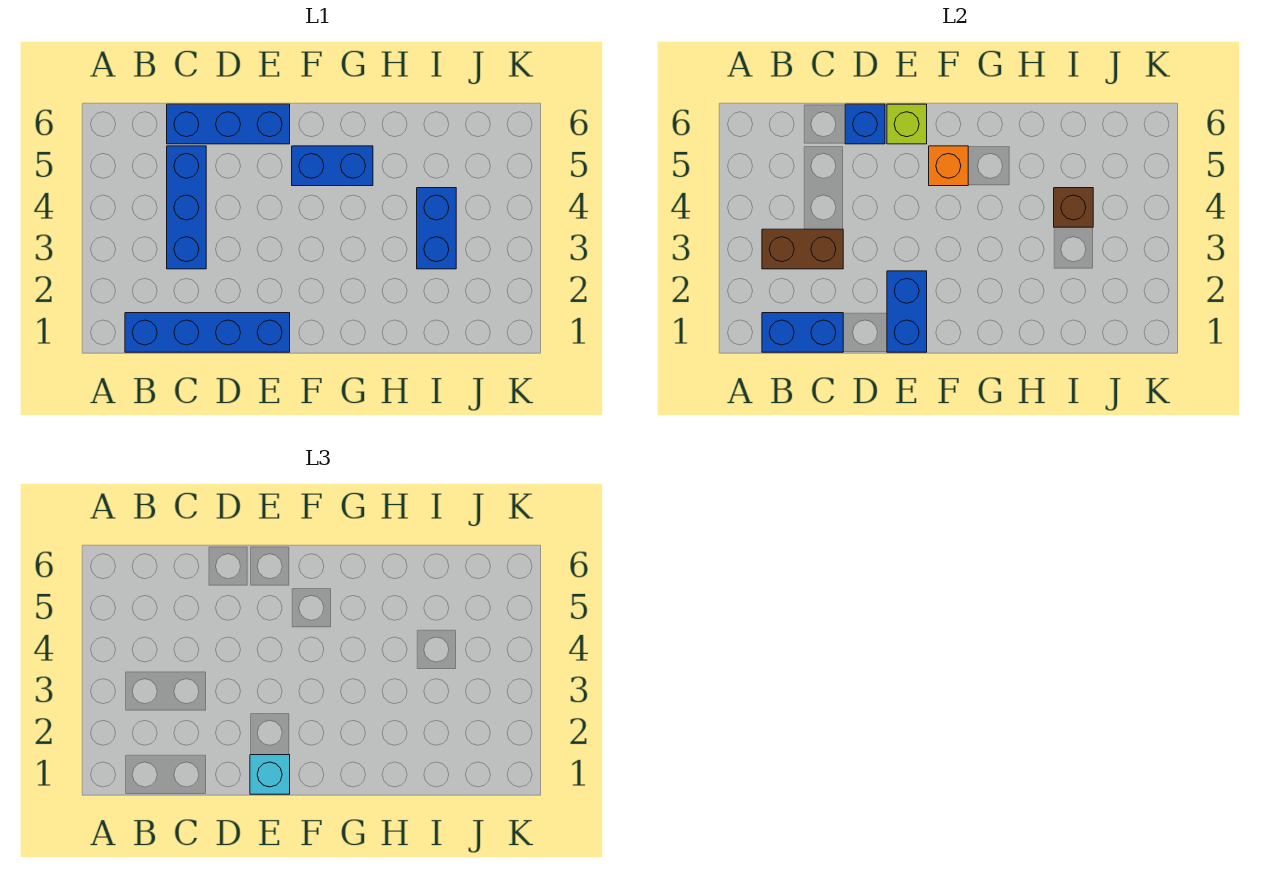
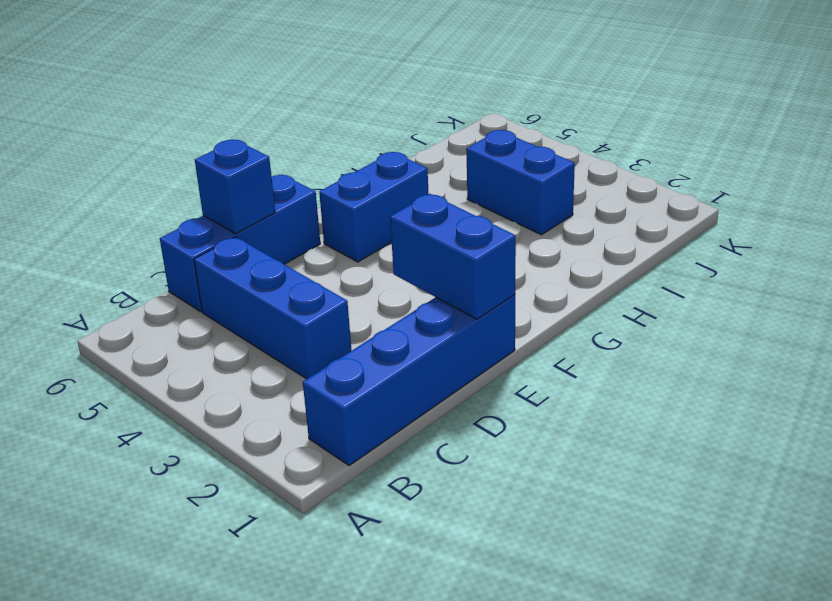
none -> blue 1x2 brick [762,313,843,352]
none -> brown 1x2 brick [762,229,843,269]
none -> lime 1x1 brick [887,104,927,144]

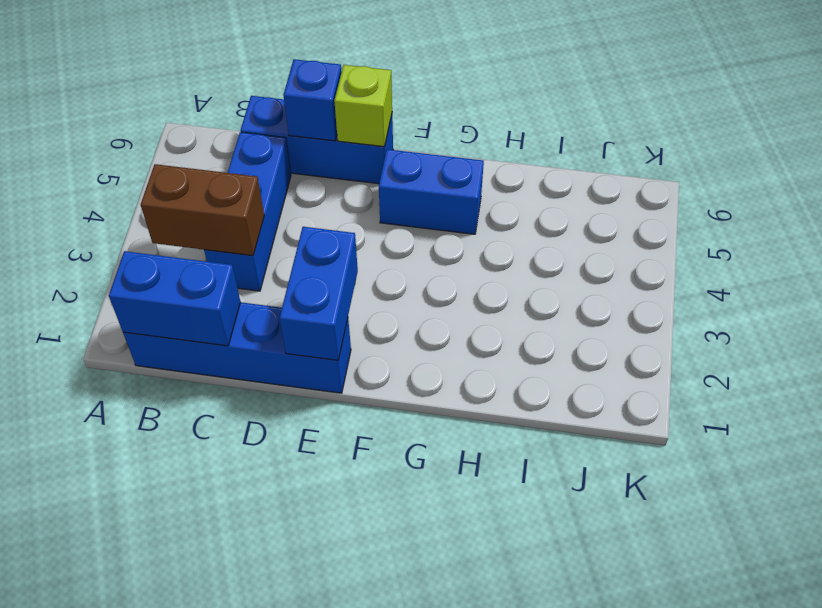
none -> blue 1x2 brick [417,188,456,269]
none -> orange 1x1 brick [929,146,968,186]
none -> brown 1x1 brick [1054,188,1093,227]

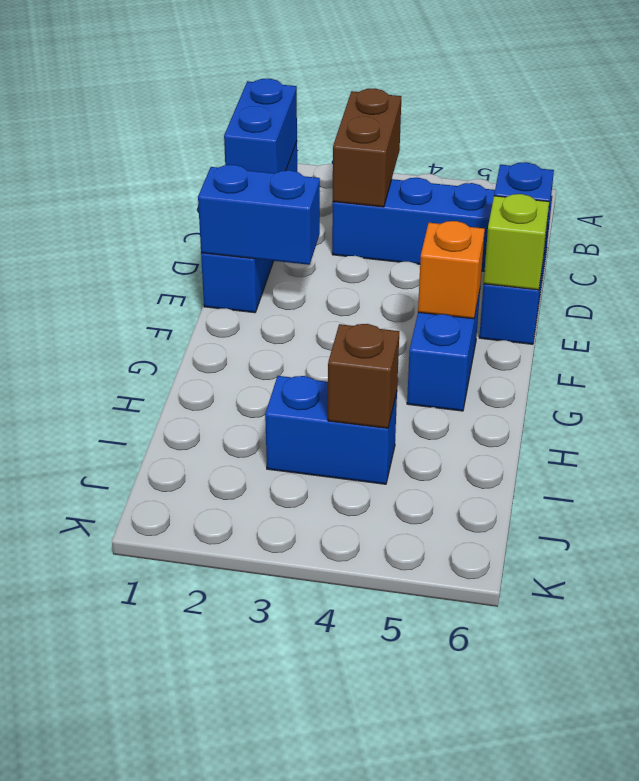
none -> cyan 1x1 brick [250,755,290,794]

